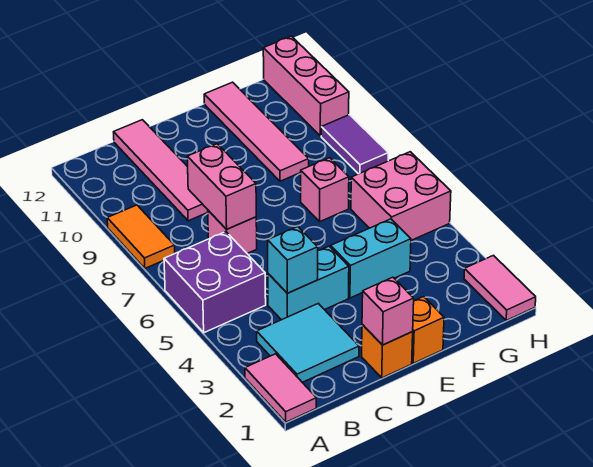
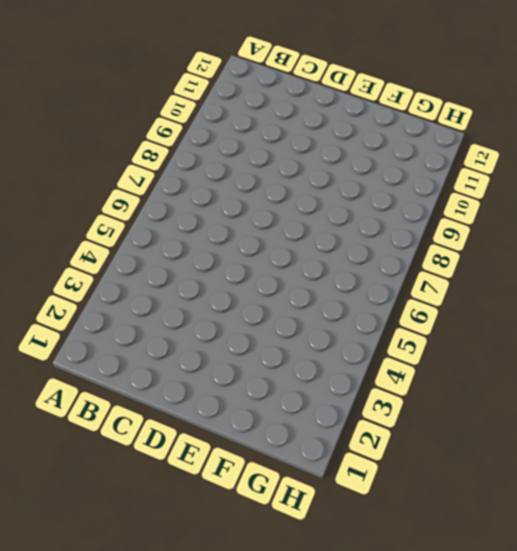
none -> pink 1x2 tile [245,354,316,422]
none -> purple 2x2 brick [164,232,266,333]
none -> orange 1x2 tile [107,205,175,268]

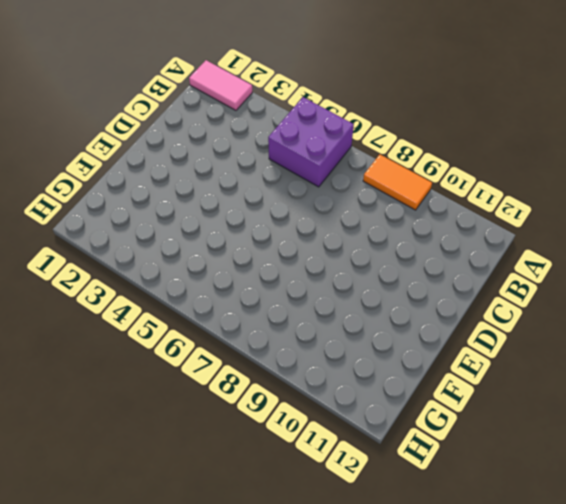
none -> cyan 2x2 tile [257,303,359,382]
none -> cyan 1x2 brick [268,246,349,320]
none -> pink 1x1 brick [208,210,257,253]

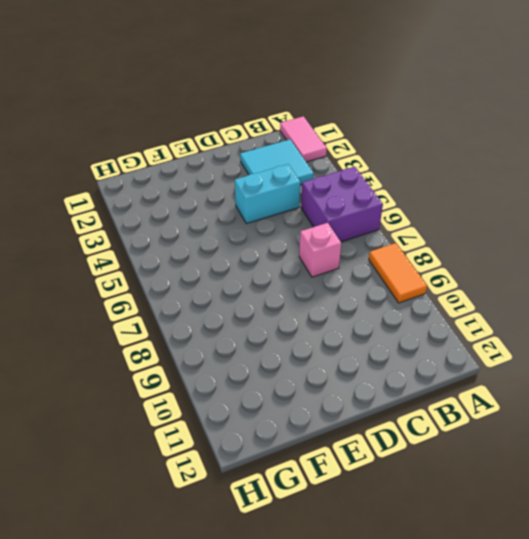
none -> pink 1x4 tile [114,120,208,221]
none -> orange 1x1 brick [362,325,413,378]
none -> orange 1x1 brick [412,297,444,363]

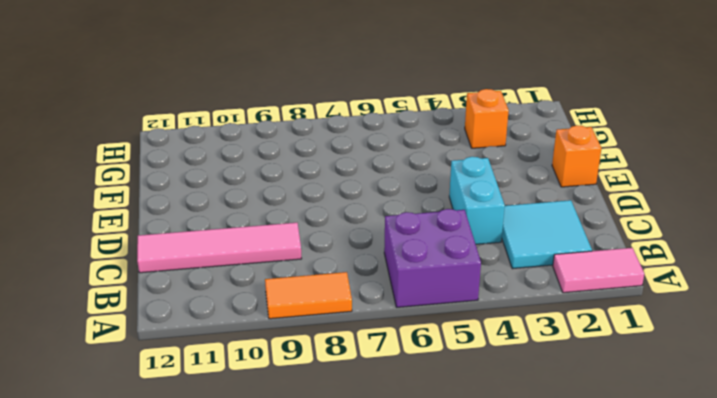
orange 1x1 brick [465,89,509,148] -> orange 1x1 brick moved to [362,325,413,378]
none -> pink 1x1 brick [208,210,257,253]
none -> cyan 1x2 brick [331,219,411,298]
none -> pink 1x1 brick [301,158,349,221]

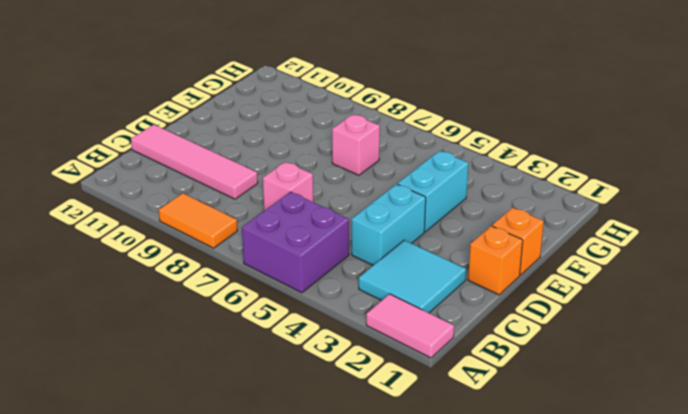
none -> pink 1x4 tile [204,82,309,181]
none -> pink 2x2 brick [351,152,451,240]
none -> pink 1x2 tile [464,255,536,320]

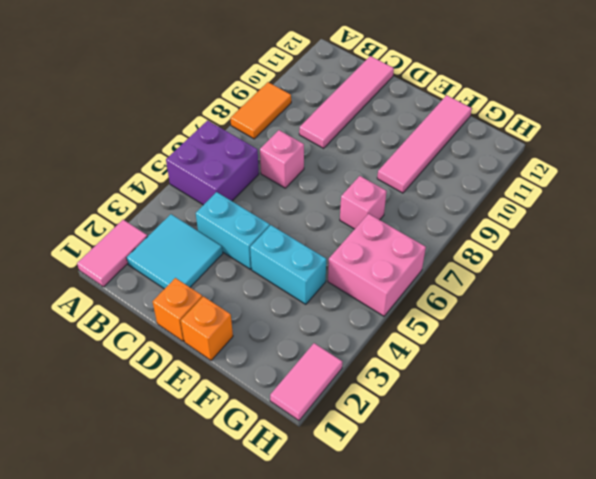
none -> purple 1x2 tile [321,115,388,174]
none -> pink 1x3 brick [263,36,349,136]
none -> cyan 1x1 brick [268,227,318,293]

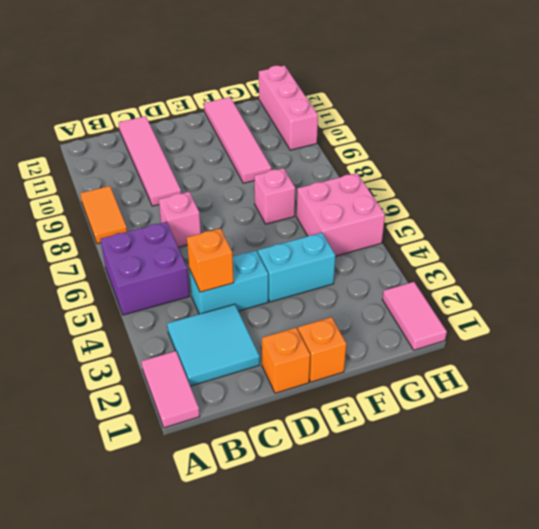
orange 1x1 brick [187,229,234,292] -> cyan 1x1 brick [268,227,318,293]
none -> purple 1x2 tile [321,115,388,174]
none -> pink 1x2 brick [187,144,256,229]
none -> pink 1x1 brick [362,277,414,345]

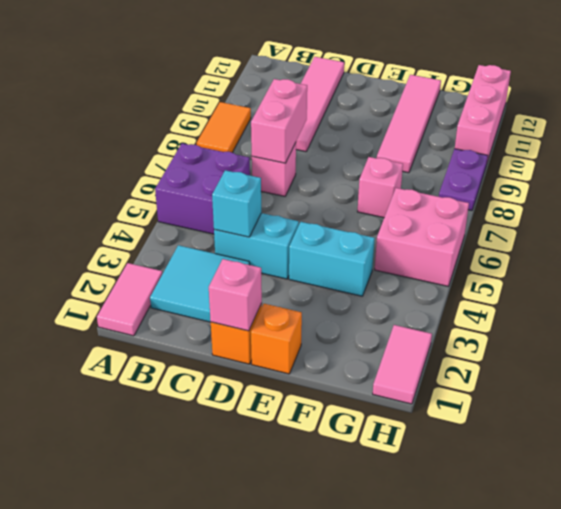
purple 1x2 plate [439,149,488,210] -> purple 1x2 tile [321,115,388,174]

